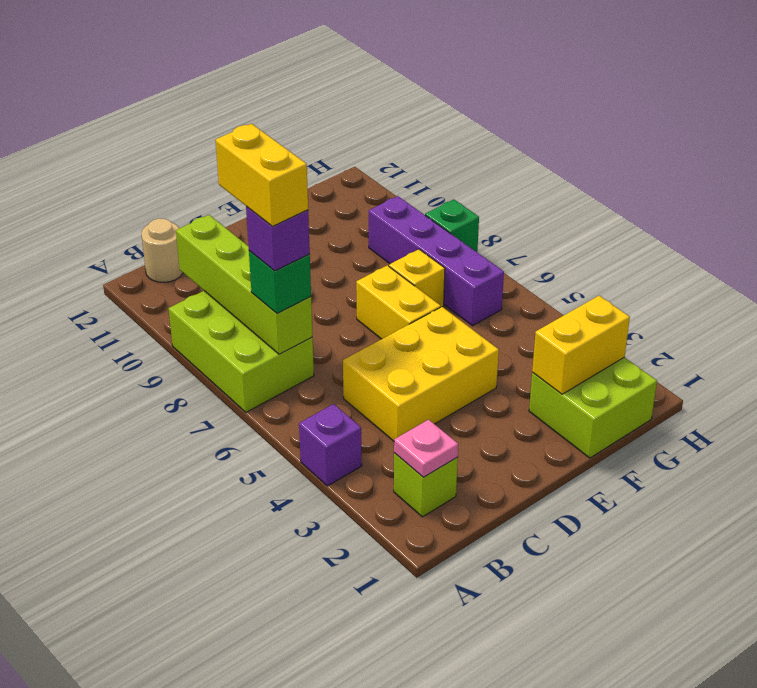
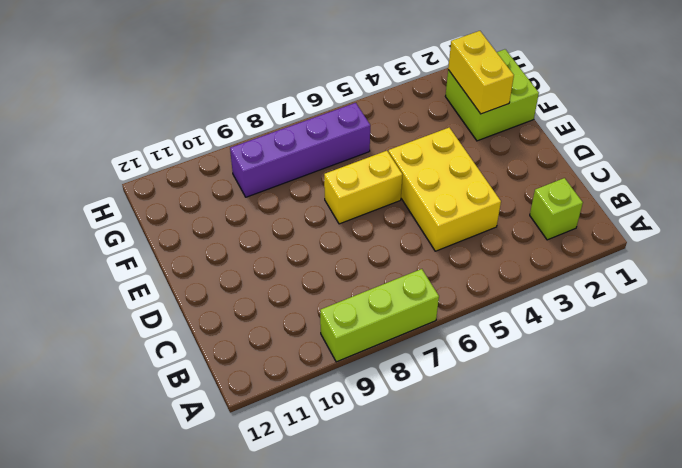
lime 1x3 brick [320,269,439,362] -> lime 2x3 brick [169,291,314,412]
none -> purple 1x1 brick [299,404,362,486]
none -> tan 1x1 round brick [141,218,183,282]
none -> yellow 1x1 brick [389,249,445,307]

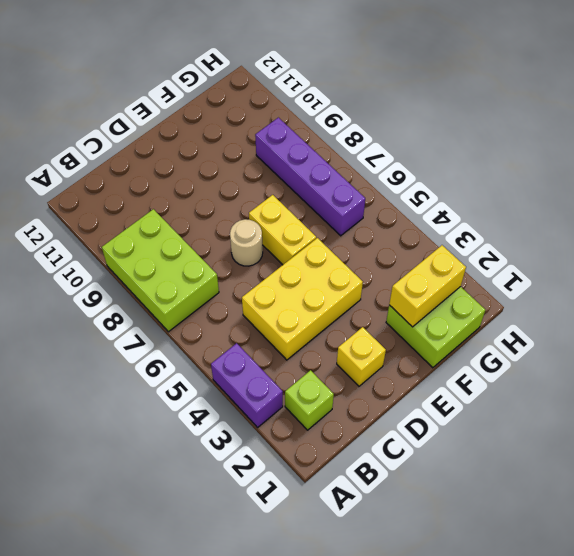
purple 1x2 brick [211,343,283,427] -> purple 1x1 brick [299,404,362,486]
yellow 1x1 brick [337,327,386,386] -> yellow 1x1 brick moved to [389,249,445,307]
tan 1x1 round brick [230,219,263,266] -> tan 1x1 round brick moved to [141,218,183,282]
none -> green 1x1 brick [425,199,479,252]
none -> pink 1x1 plate [394,420,458,477]
none -> lime 1x4 brick [176,215,313,354]

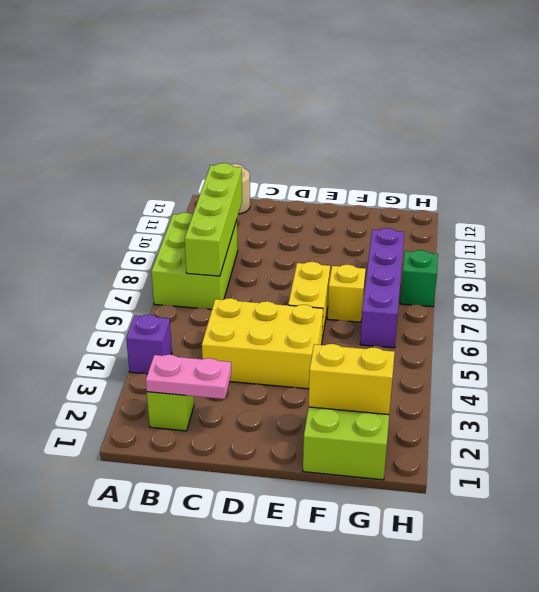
pink 1x2 plate [146,355,231,399] -> pink 1x1 plate [394,420,458,477]
none -> green 1x1 brick [249,251,311,314]
none -> purple 1x1 brick [246,207,310,271]
none -> yellow 1x2 brick [216,124,308,226]

